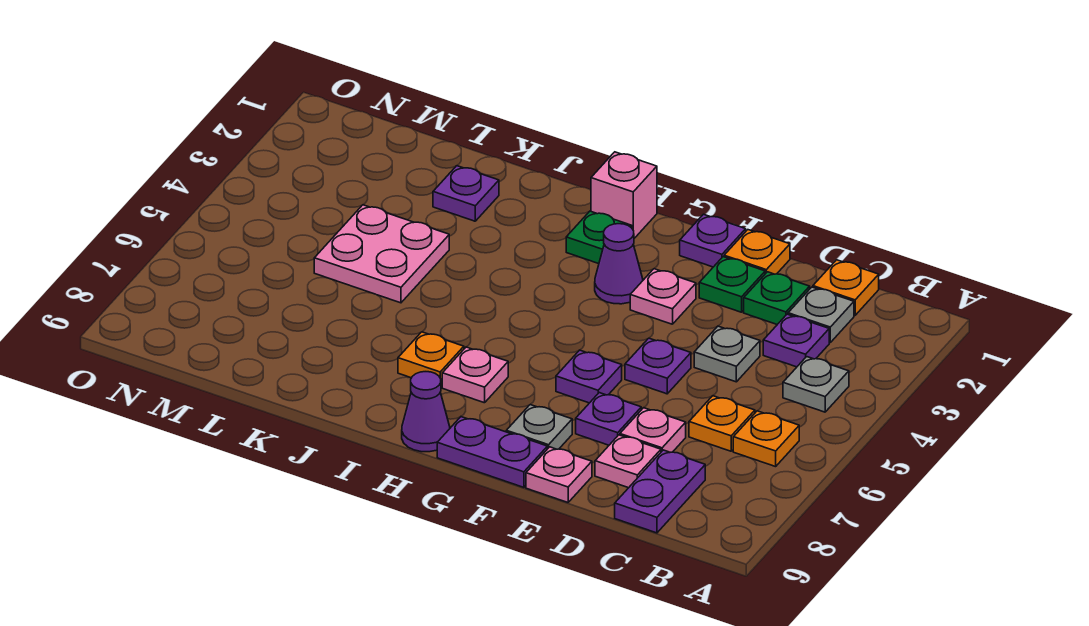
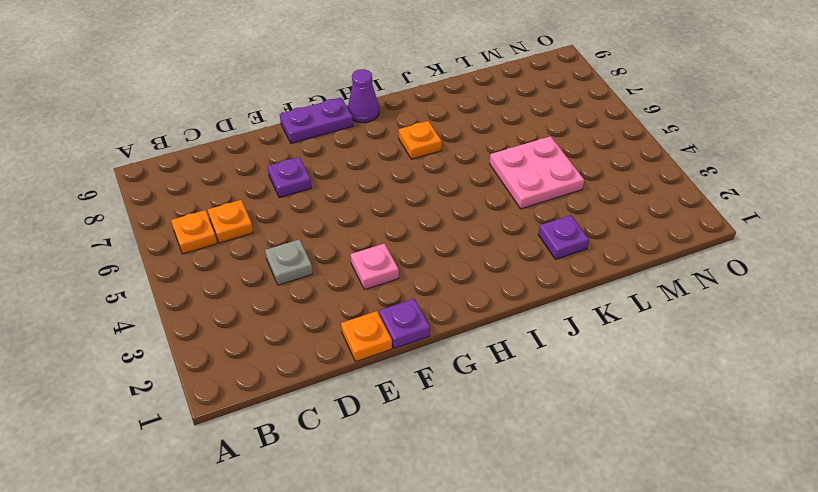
none -> grey 1x1 plate [783,357,849,412]
none -> orange 1x1 plate [813,260,879,315]
none -> grey 1x1 plate [788,287,854,343]

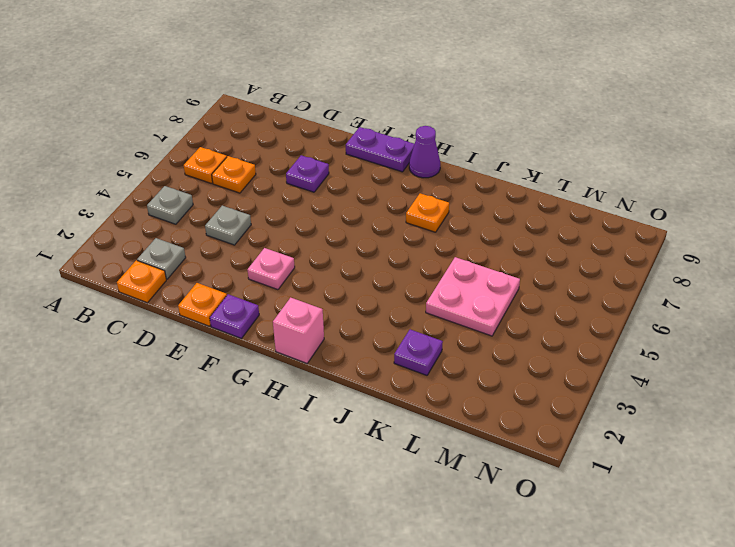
none -> purple 1x1 plate [763,314,829,367]
none -> purple 1x2 plate [615,450,705,533]
none -> green 1x1 plate [744,272,810,324]

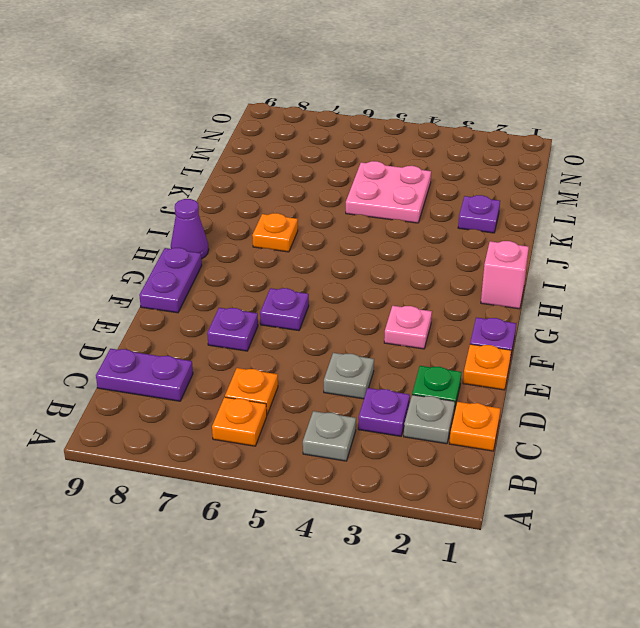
none -> pink 1x1 plate [620,408,686,452]
none -> pink 1x1 plate [595,435,661,488]
none -> green 1x1 plate [699,257,765,312]

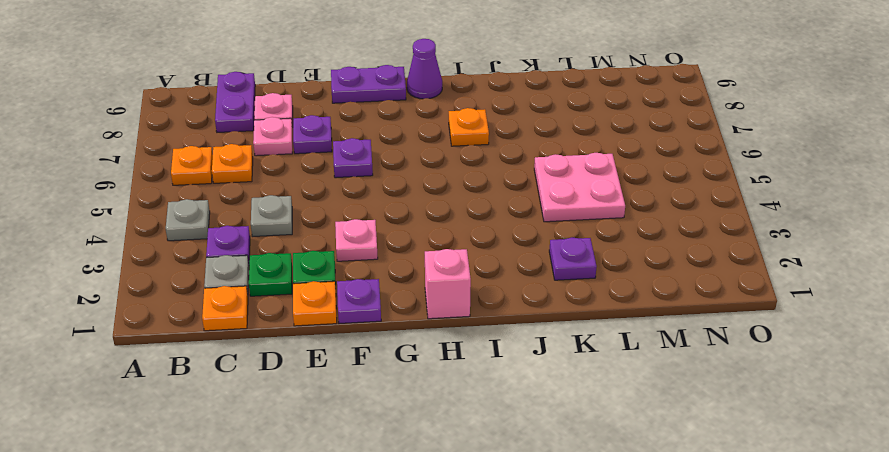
none -> purple 1x1 plate [625,338,691,394]
none -> pink 1x1 plate [526,447,592,502]
none -> grey 1x1 plate [506,405,572,449]

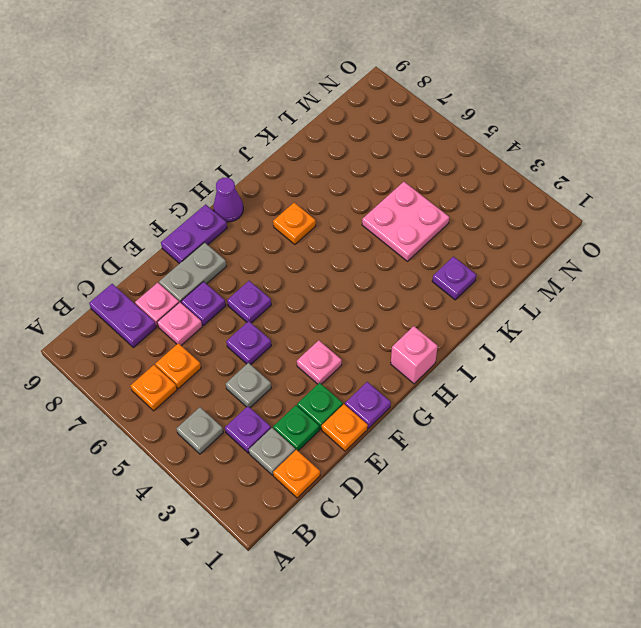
grey 1x2 plate [159,242,226,303] -> grey 1x1 plate [506,405,572,449]
none -> pink 1x1 plate [526,447,592,502]
none -> purple 1x1 cone [595,224,643,304]
none -> green 1x1 plate [566,211,632,264]

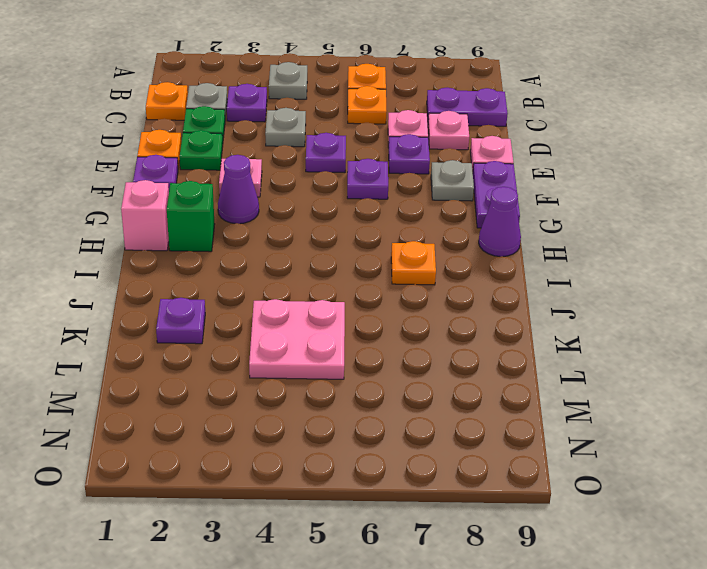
green 1x1 brick [167,181,215,252] -> green 1x1 plate [566,211,632,264]
none -> pink 1x1 plate [442,347,508,403]

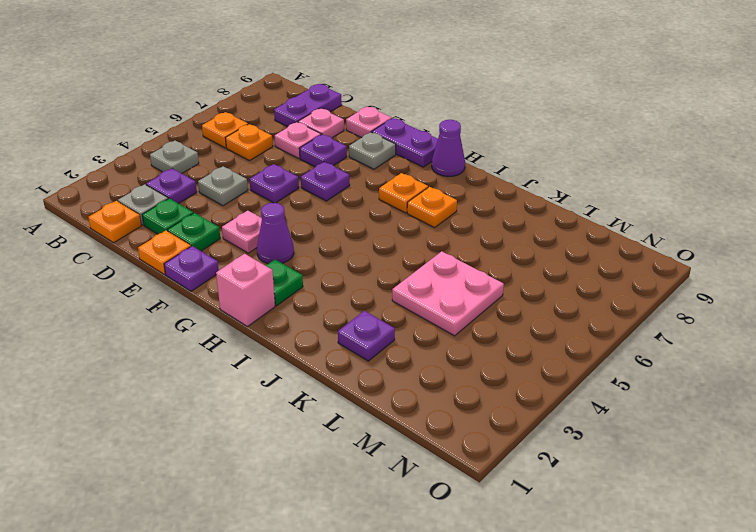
orange 1x1 plate [379,173,428,213] -> pink 1x1 plate [442,347,508,403]

